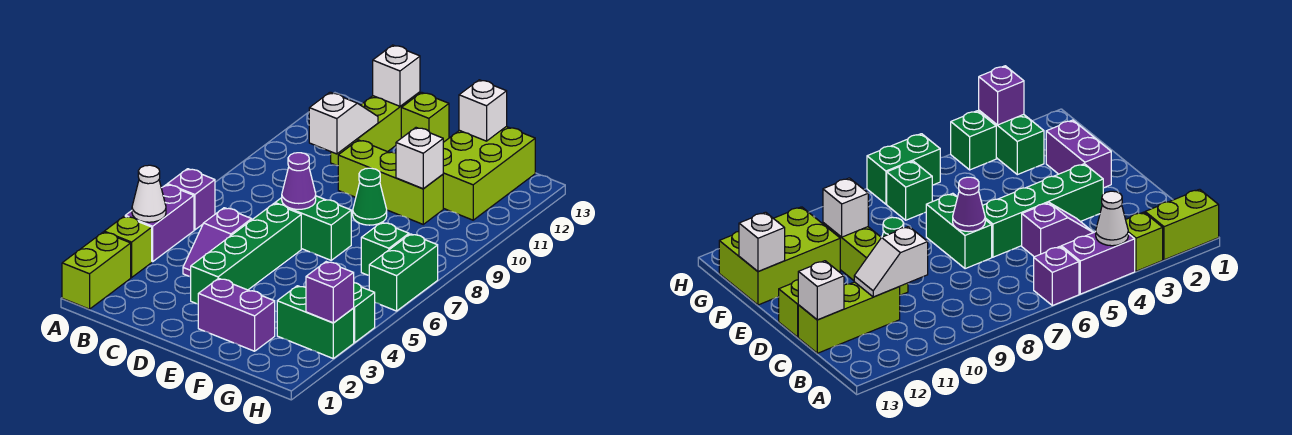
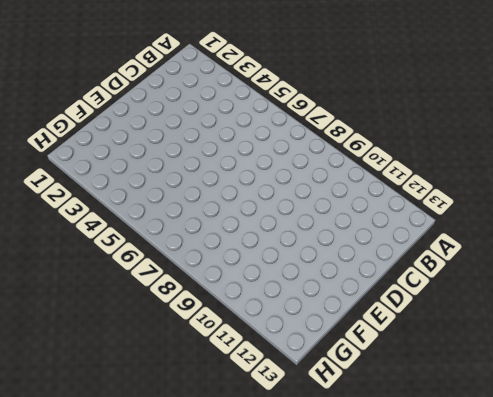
none -> lime 1x2 brick [62,232,131,309]
none -> lime 1x1 brick [104,216,152,277]
none -> purple 1x2 brick [125,185,194,262]

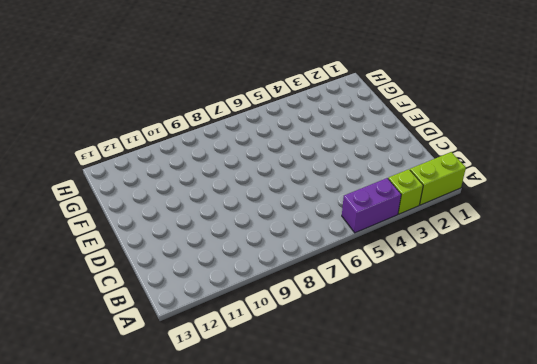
none -> purple 1x1 brick [167,169,215,230]
none -> purple 1x2 slope [183,208,252,277]
none -> lime 1x3 brick [331,92,420,166]

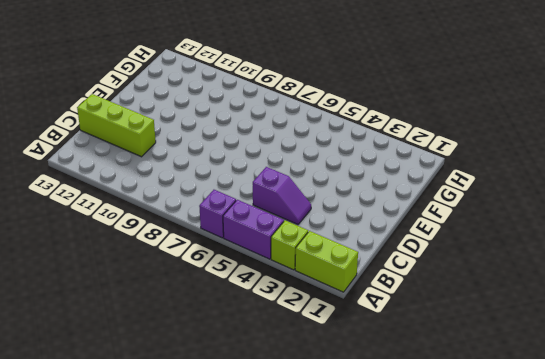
none -> green 1x4 brick [191,204,301,304]
none -> green 1x2 brick [275,196,351,260]
none -> lime 1x3 brick [338,140,443,224]

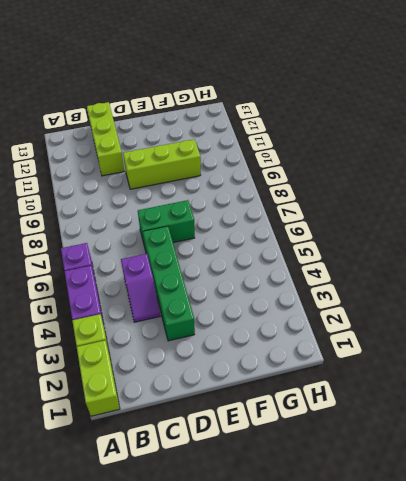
none -> lime 1x1 brick [401,92,449,142]
none -> purple 1x2 brick [198,278,275,351]
none -> green 1x1 cone [353,168,387,225]

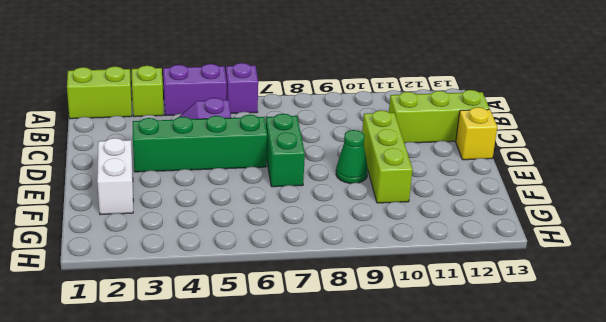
yellow 1x1 brick [456,107,497,160] -> lime 1x1 brick [401,92,449,142]
white 1x2 brick [97,138,133,215] -> purple 1x2 brick [198,278,275,351]
none -> lime 2x3 brick [443,127,535,220]
none -> green 1x2 brick [277,286,354,358]
none -> green 1x1 brick [361,222,409,275]

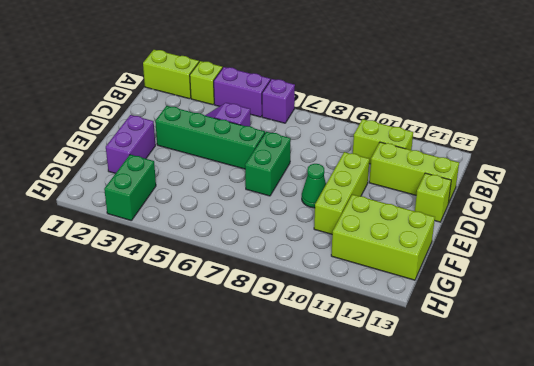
lime 1x2 brick [353,119,413,164] -> none
none -> green 1x1 brick [361,222,409,275]
none -> green 1x1 brick [353,283,375,343]
none -> green 1x2 brick [369,234,438,311]

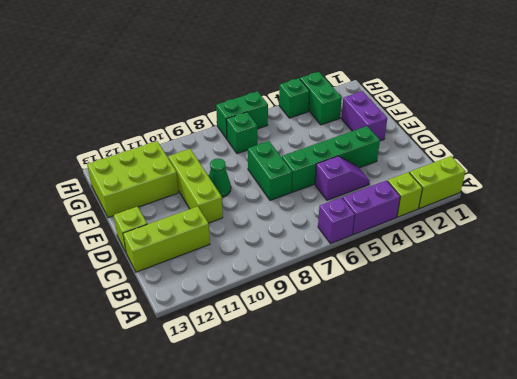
none -> white 1x1 cone [132,165,166,222]
none -> white 1x2 slope [309,92,378,154]
none -> white 1x1 brick [373,45,420,106]

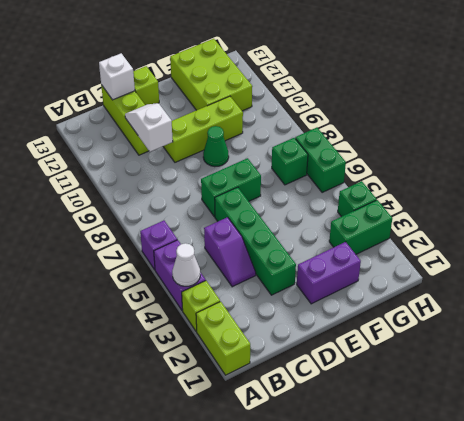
none -> purple 1x1 cone [282,153,316,209]
none -> white 1x1 brick [396,128,443,189]
none -> white 1x1 brick [459,80,507,141]

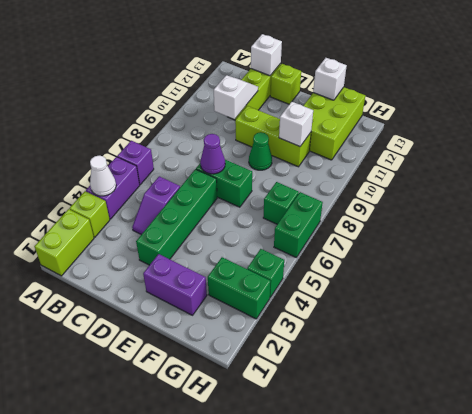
none -> purple 1x1 brick [306,262,354,323]

